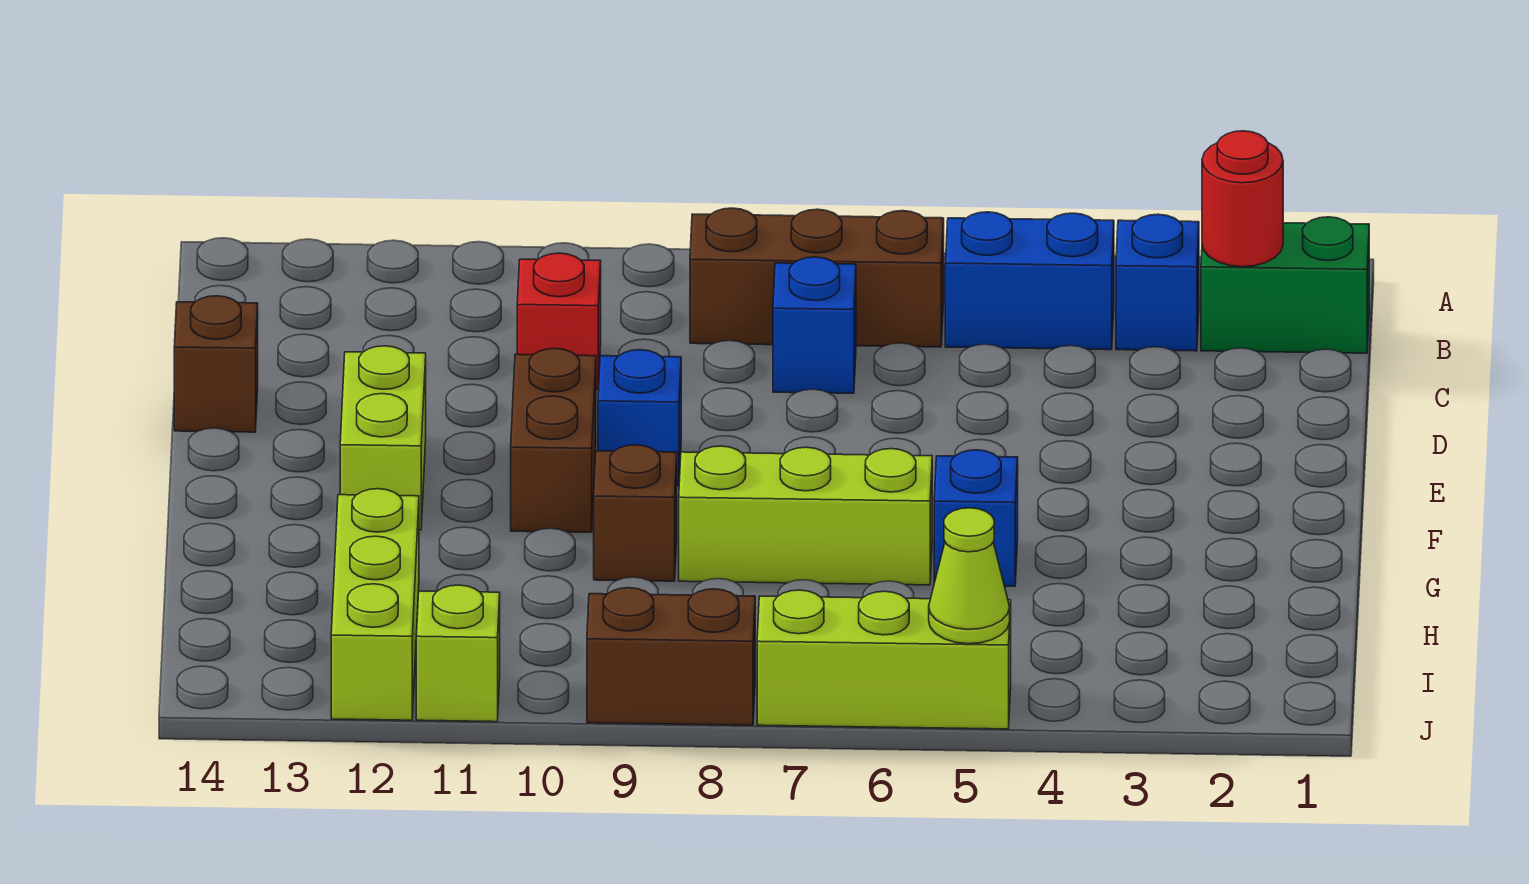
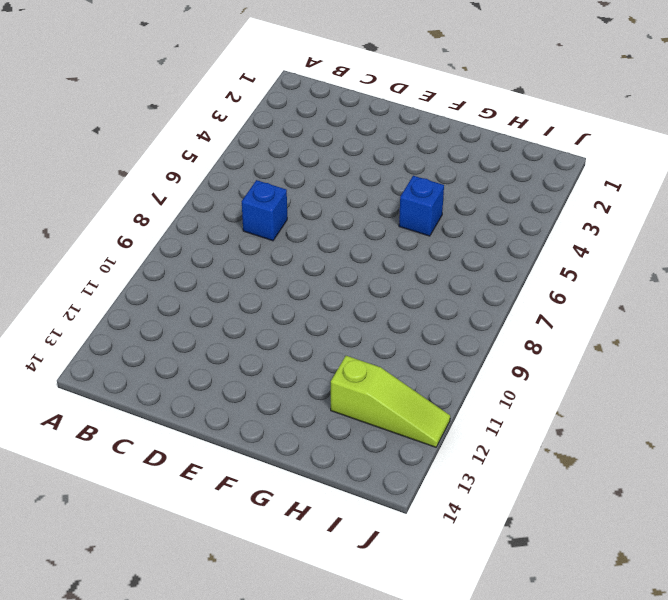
lime 1x3 slope [331,356,450,447] -> lime 1x3 brick [331,489,419,720]
none -> green 1x2 brick [1201,217,1369,353]
none -> blue 1x1 brick [1116,214,1199,351]
none -> blue 1x2 brick [945,212,1114,350]

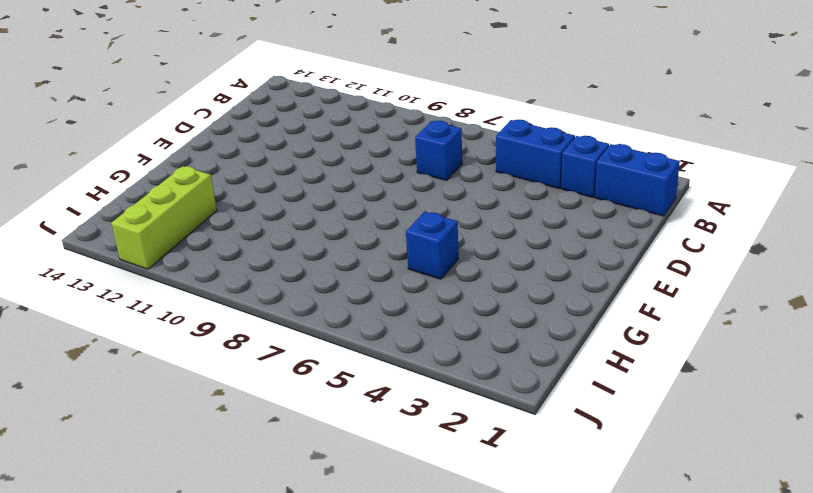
blue 1x2 brick [595,144,680,216] -> green 1x2 brick [1201,217,1369,353]
none -> brown 1x3 brick [690,208,944,347]
none -> red 1x1 brick [517,253,601,390]
none -> brown 1x1 brick [174,296,258,432]

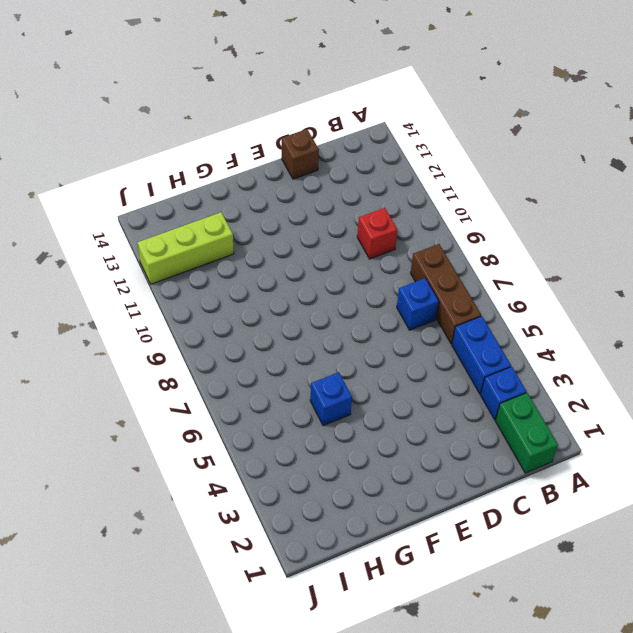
none -> blue 1x1 brick [598,350,681,486]
none -> brown 1x2 brick [511,348,596,532]
none -> lime 1x2 brick [340,346,426,530]

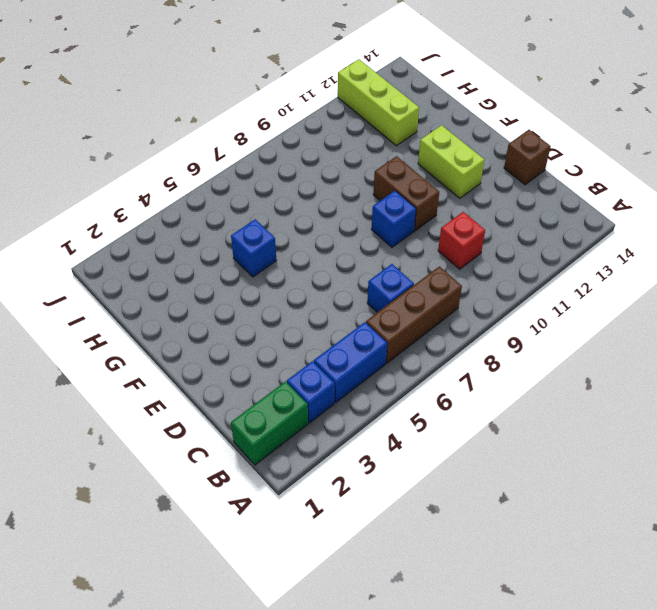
none -> lime 1x3 brick [679,446,932,585]
none -> brown 1x1 brick [594,445,677,581]
none -> lime 1x3 brick [757,590,1011,729]

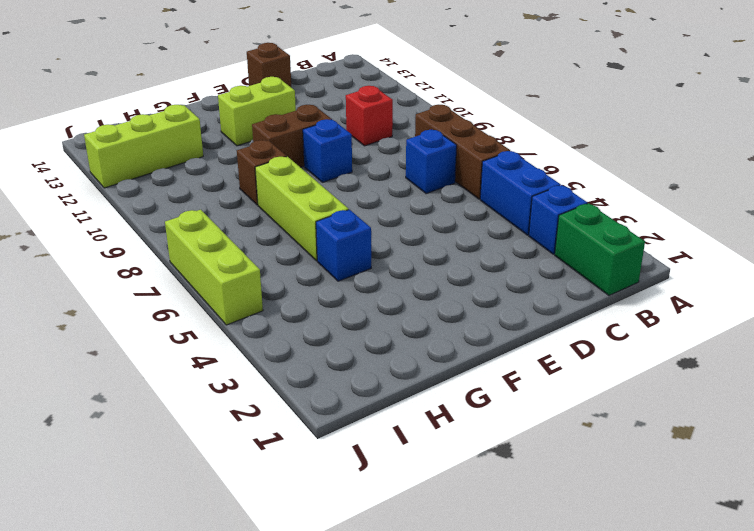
none -> brown 1x2 brick [587,588,755,725]
none -> lime 1x1 brick [416,585,500,722]
none -> red 1x1 round brick [1202,131,1283,267]

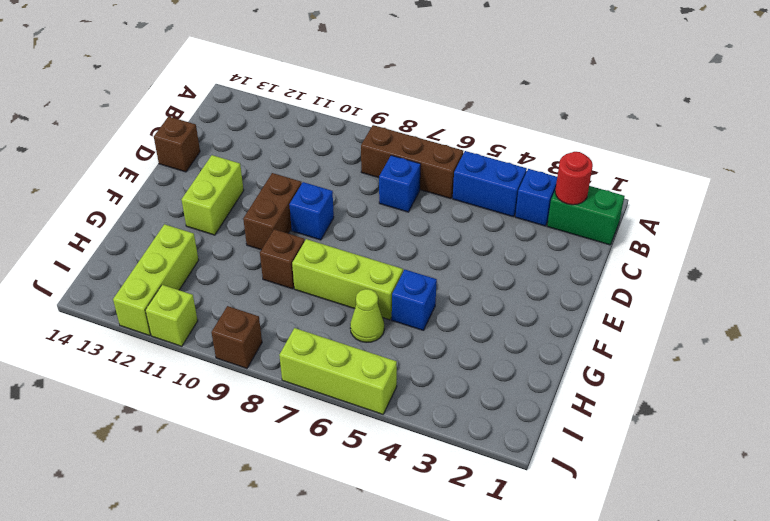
lime 1x1 cone [350,289,384,343] -> lime 1x1 cone moved to [929,508,1010,644]
brown 1x1 brick [211,306,262,368] -> brown 1x2 brick [587,588,755,725]
none -> red 1x1 brick [517,253,601,390]

